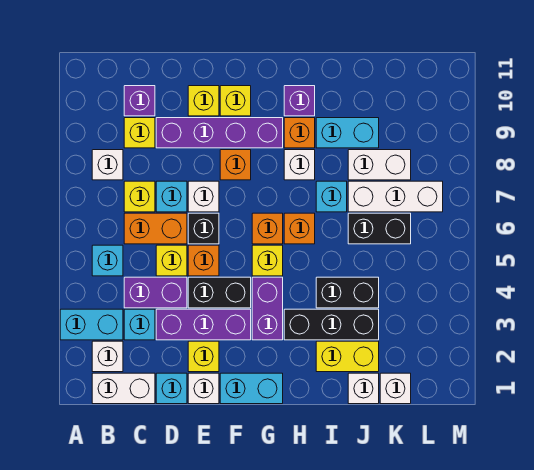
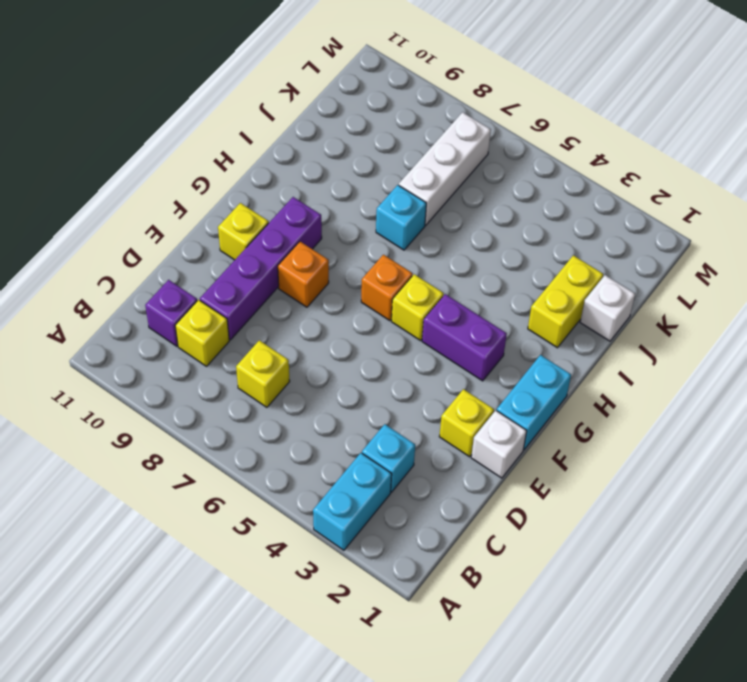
none -> white 1x2 brick [92,373,155,404]
none -> white 1x1 brick [92,341,123,372]
none -> cyan 1x1 brick [92,245,123,276]
none -> white 1x1 brick [92,150,123,180]

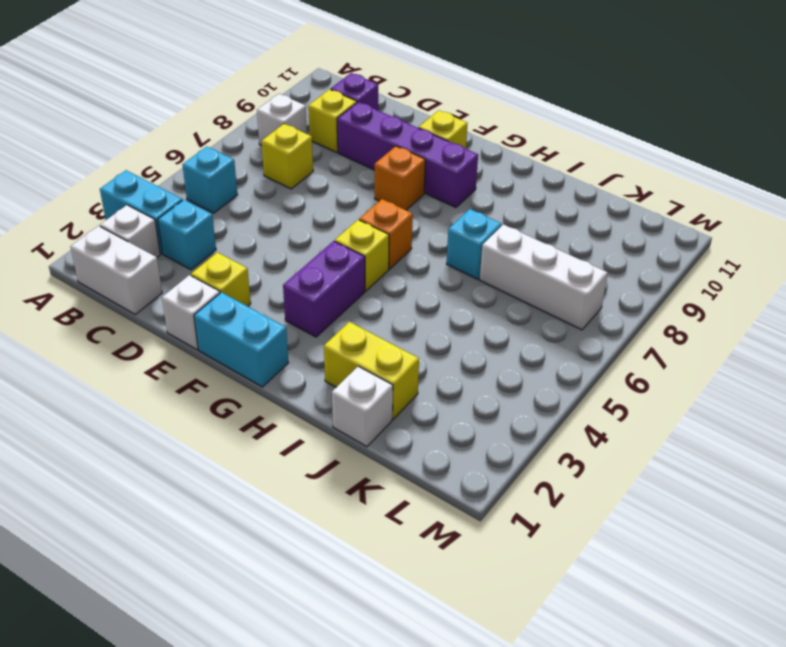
none -> purple 1x2 brick [124,277,187,308]
none -> orange 1x2 brick [124,213,187,244]
none -> cyan 1x1 brick [156,373,187,404]
none -> purple 1x3 brick [156,309,251,340]

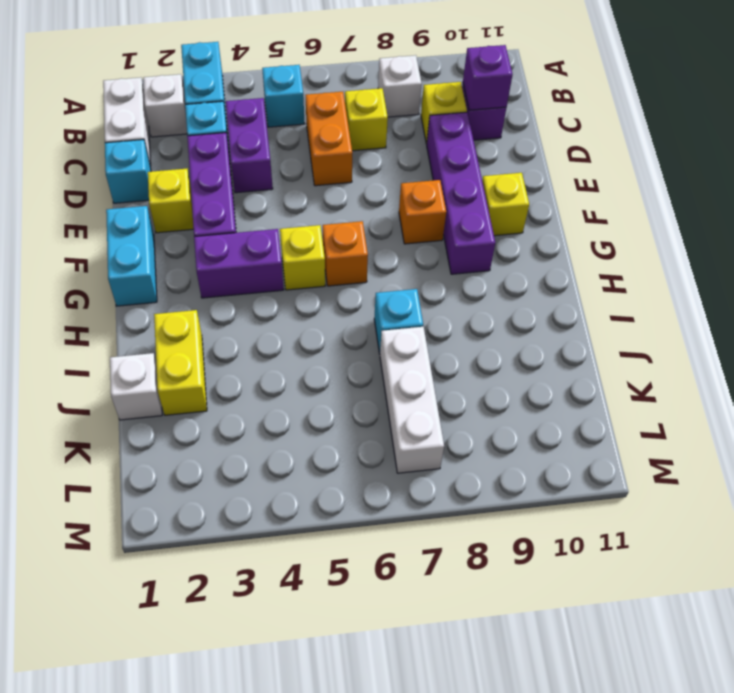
purple 1x1 brick [463,45,513,110] -> purple 1x1 brick moved to [284,86,315,116]
none -> yellow 1x1 brick [156,245,187,276]
none -> cyan 1x1 brick [156,181,187,212]
none -> white 1x1 brick [188,373,219,404]
none -> black 1x2 brick [188,277,251,308]

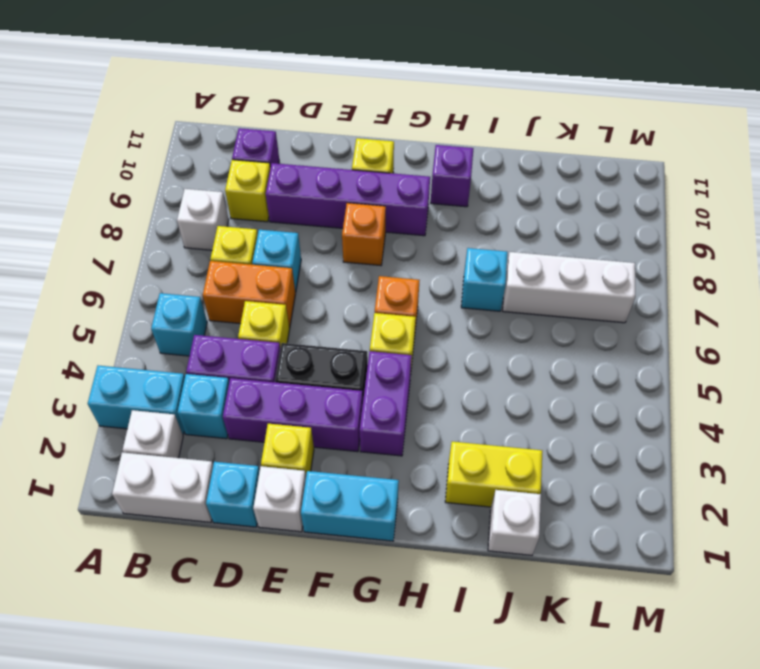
none -> orange 1x1 brick [188,245,219,276]
none -> black 1x1 brick [188,213,219,244]
none -> white 1x1 brick [188,181,219,212]
none -> yellow 1x1 brick [188,86,219,116]

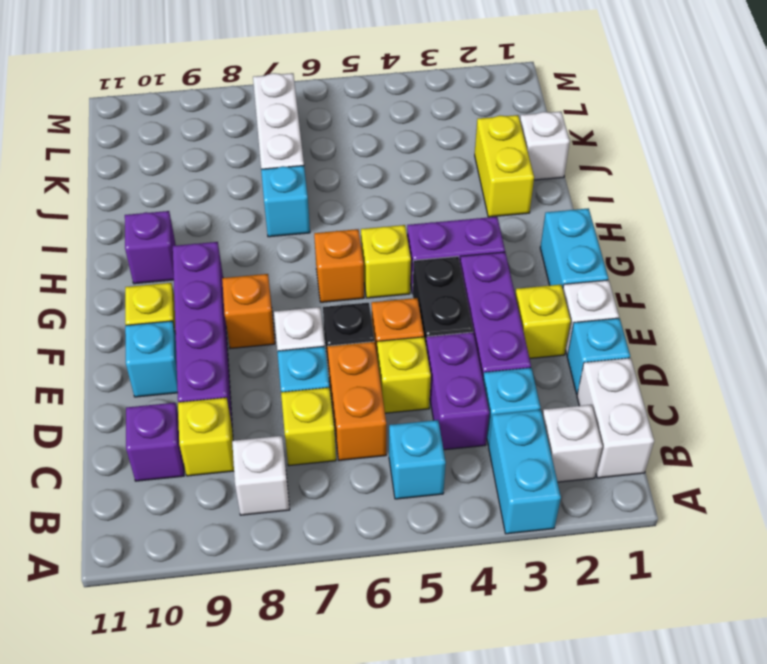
cyan 1x1 brick [125,321,178,397] -> yellow 1x1 brick [188,86,219,116]
none -> black 1x3 brick [284,309,379,340]
none -> orange 1x1 brick [284,213,315,244]
none -> white 1x1 brick [284,150,315,180]
none -> orange 1x1 brick [284,118,315,148]

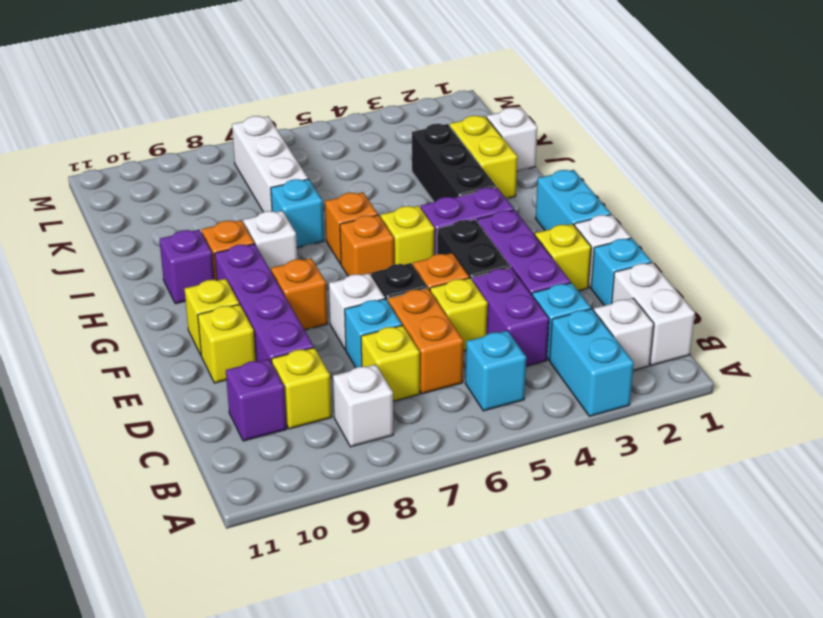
none -> black 1x2 brick [316,277,379,308]
none -> cyan 1x2 brick [316,118,379,148]
none -> black 1x2 brick [348,213,411,244]
none -> white 1x2 brick [348,150,411,180]

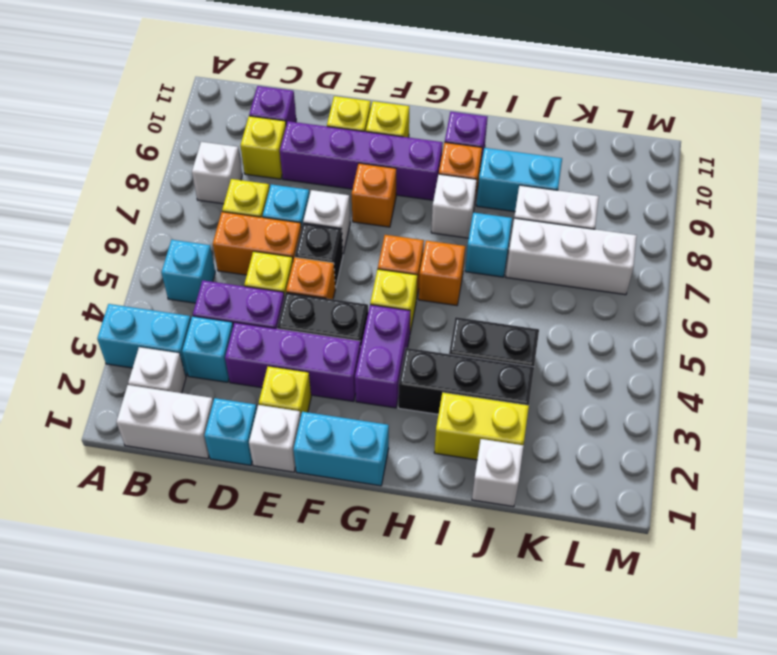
none -> black 1x2 brick [348,213,411,244]
none -> white 1x1 brick [380,373,411,404]

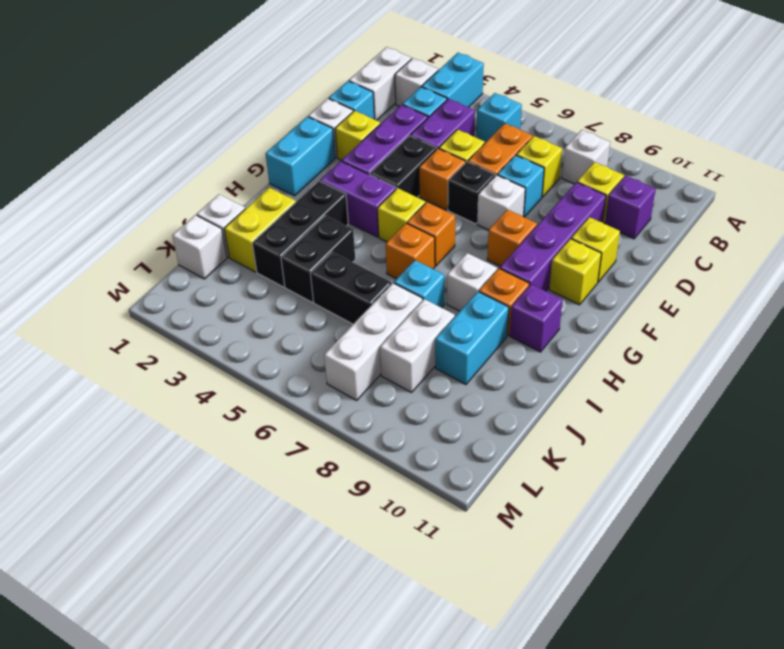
black 1x2 brick [311,252,391,324] -> black 1x2 brick turned to [348,213,411,244]

